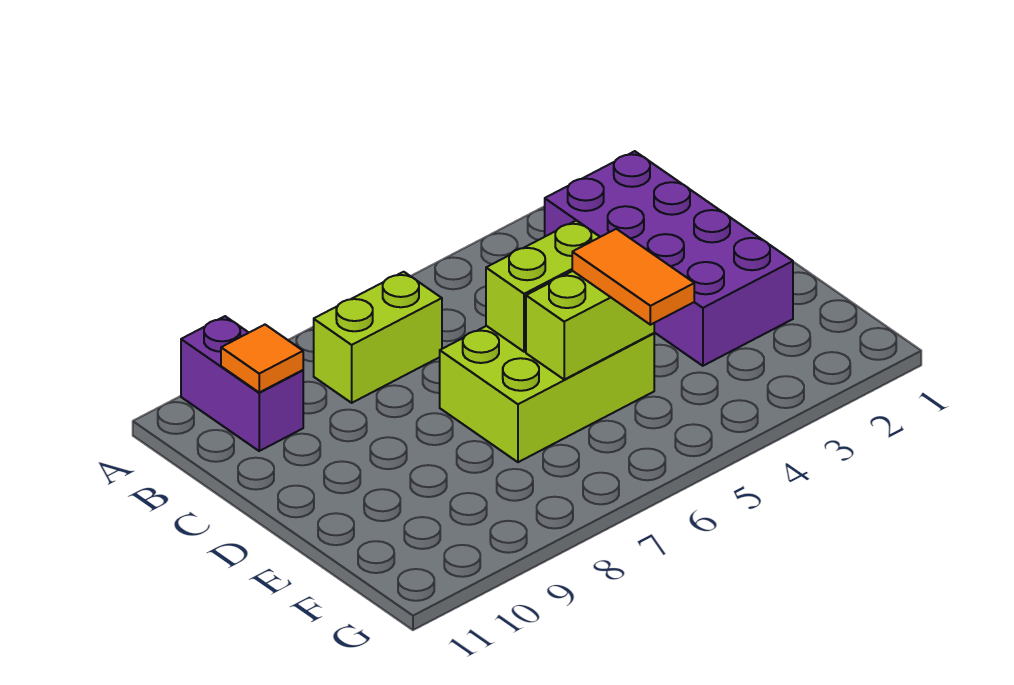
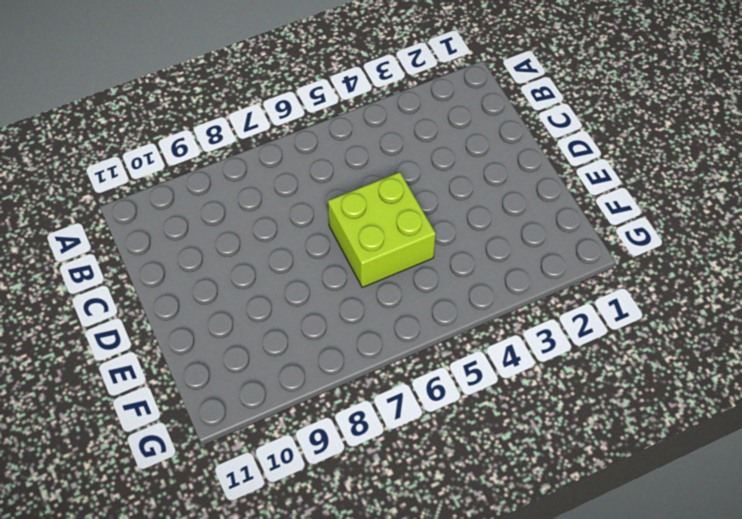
lime 2x2 brick [328,172,436,287] -> lime 2x3 brick [440,326,654,462]
none -> purple 1x2 brick [181,316,303,451]
none -> purple 2x4 brick [545,151,793,366]

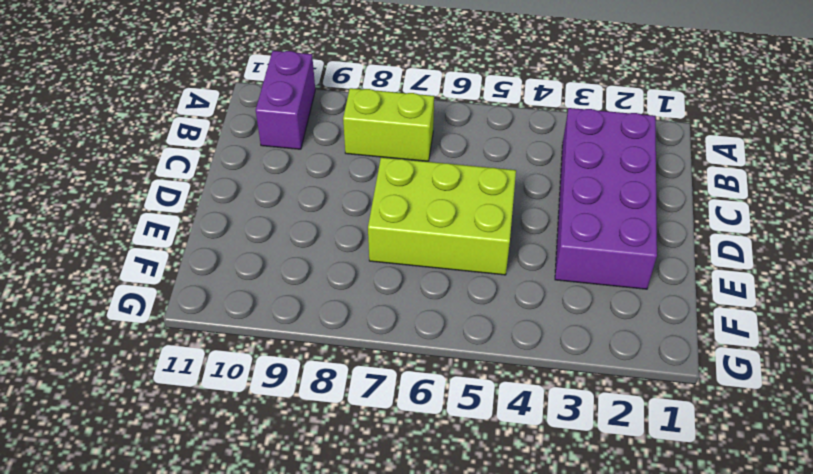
none -> orange 1x1 tile [221,325,303,392]
none -> lime 1x2 brick [486,220,600,352]

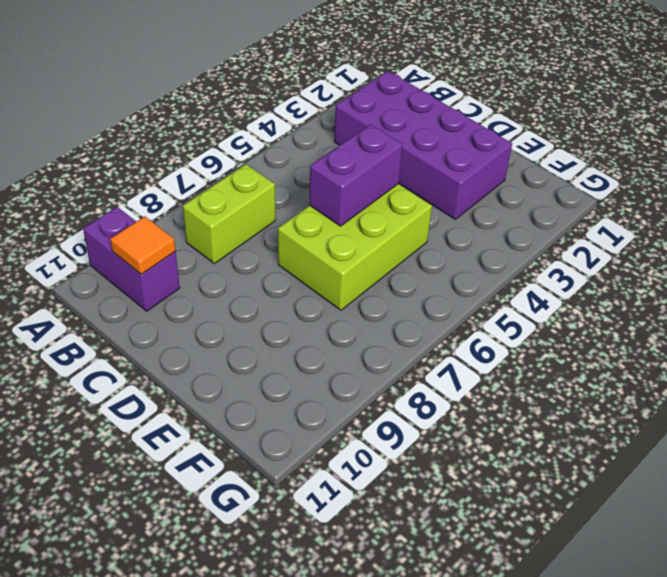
purple 1x2 brick [310,124,403,226] -> lime 1x2 brick [486,220,600,352]
none -> lime 1x2 brick [526,271,654,379]
none -> orange 1x2 tile [572,229,694,325]

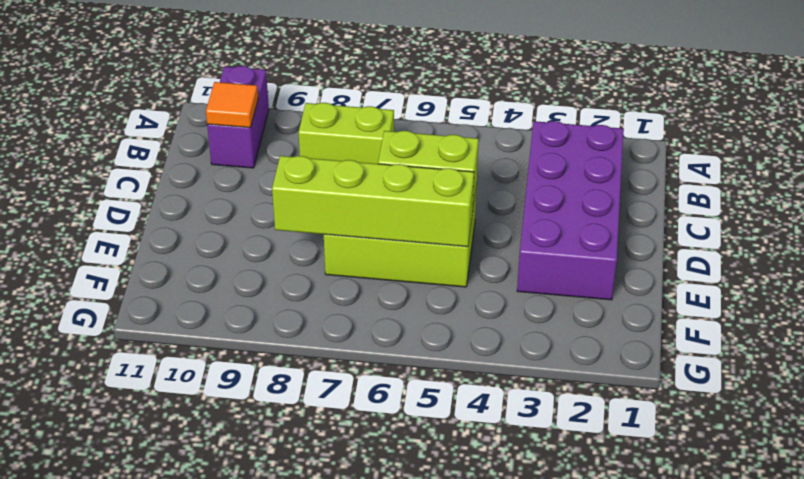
lime 1x4 brick [272,156,474,247] -> lime 1x2 brick [526,271,654,379]
none -> orange 1x2 tile [572,229,694,325]

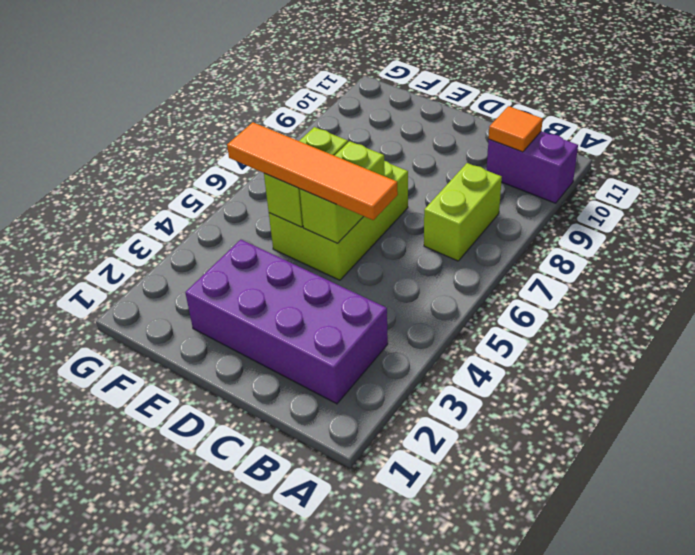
orange 1x4 tile [227,122,398,220] -> orange 1x2 tile [572,229,694,325]

